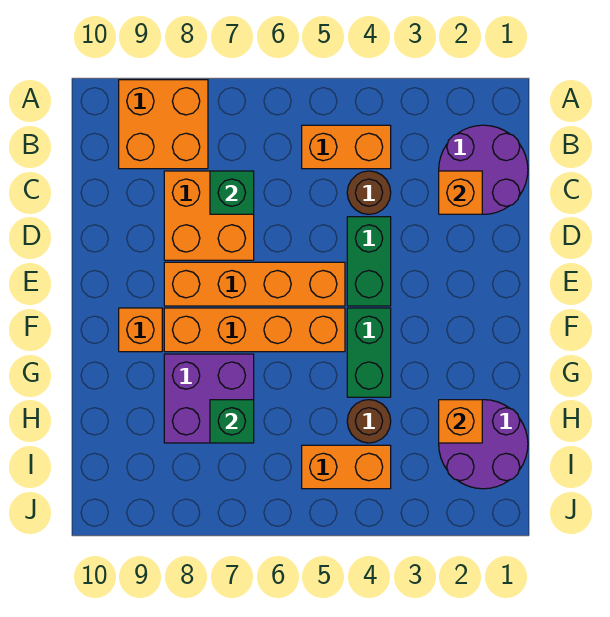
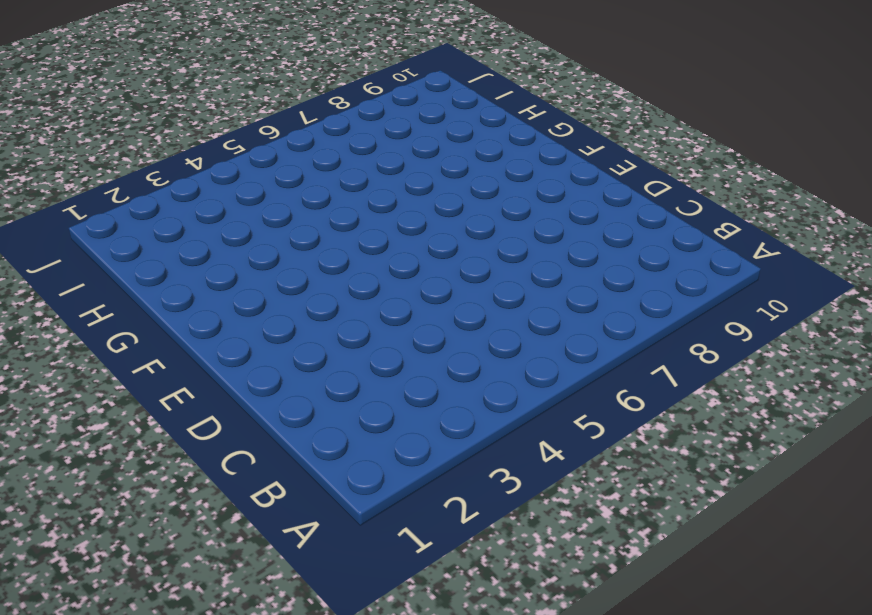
none -> orange 2x2 brick [119,80,208,169]
none -> purple 2x2 round brick [439,125,528,214]
none -> orange 1x2 brick [302,125,391,169]

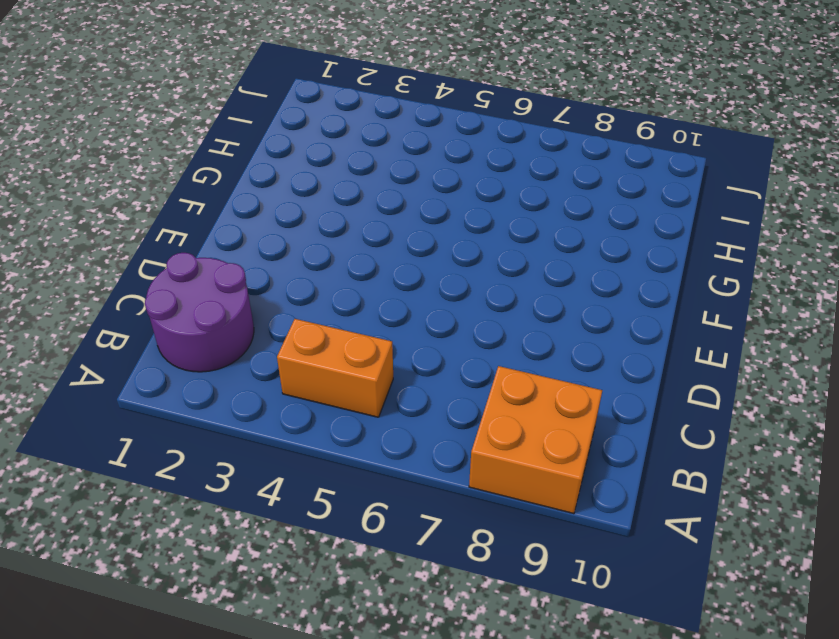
none -> brown 1x1 round brick [347,171,391,214]
none -> orange 2x2 brick [164,171,254,260]
none -> green 1x2 brick [347,217,391,306]

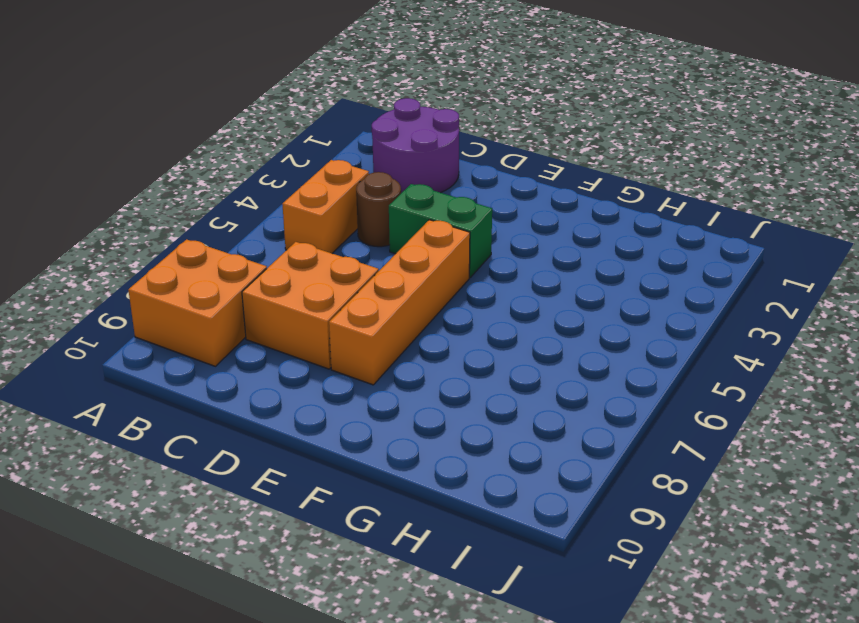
none -> green 1x2 brick [347,308,391,397]
none -> orange 1x4 brick [164,308,345,352]
none -> orange 1x1 brick [119,308,162,352]

